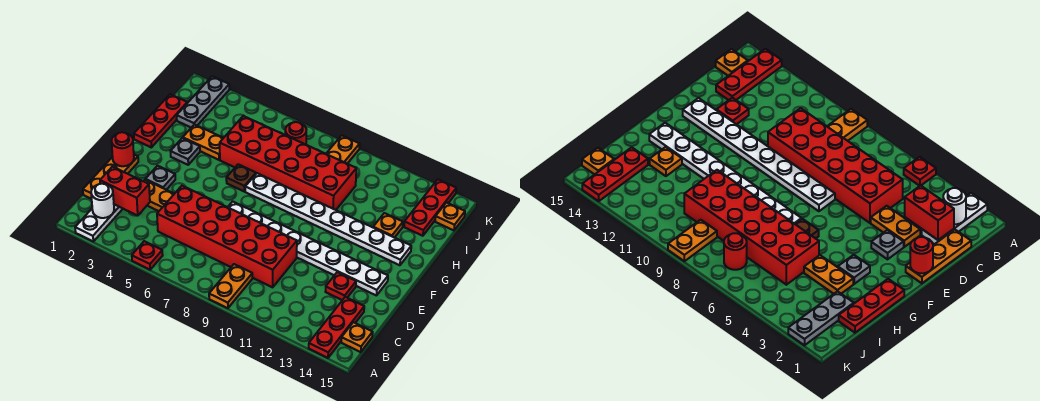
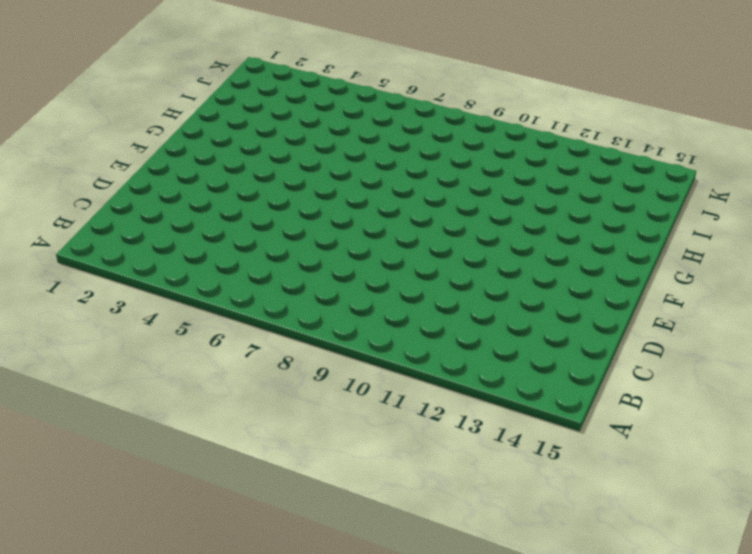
none -> white 1x3 plate [75,204,123,241]
none -> red 1x1 plate [132,241,163,270]
none -> orange 1x2 plate [209,264,252,308]

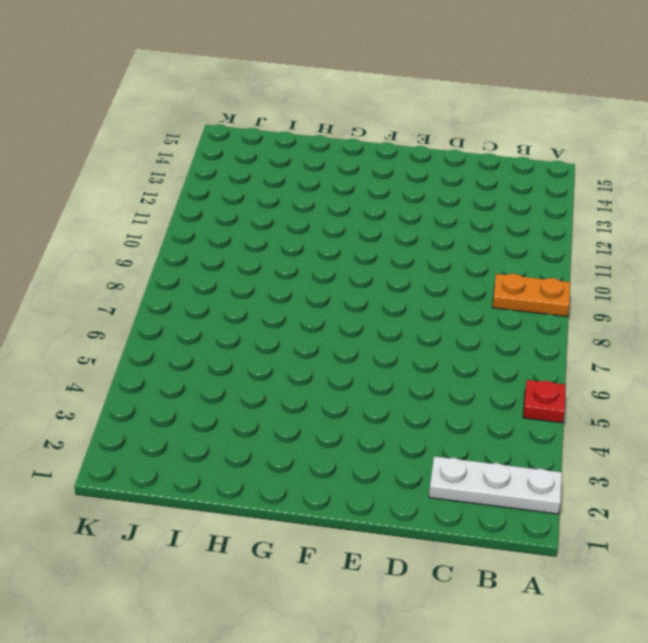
none -> red 1x3 plate [309,297,364,358]
none -> orange 1x1 plate [341,322,373,352]
none -> orange 1x3 plate [83,155,138,199]

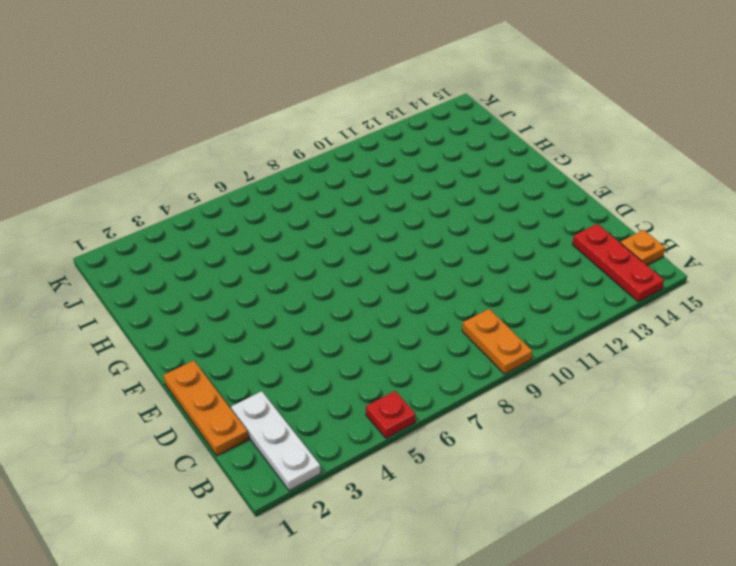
none -> red 2x6 brick [157,186,297,287]
none -> orange 1x2 plate [144,180,174,211]
none -> red 1x1 plate [326,272,356,300]

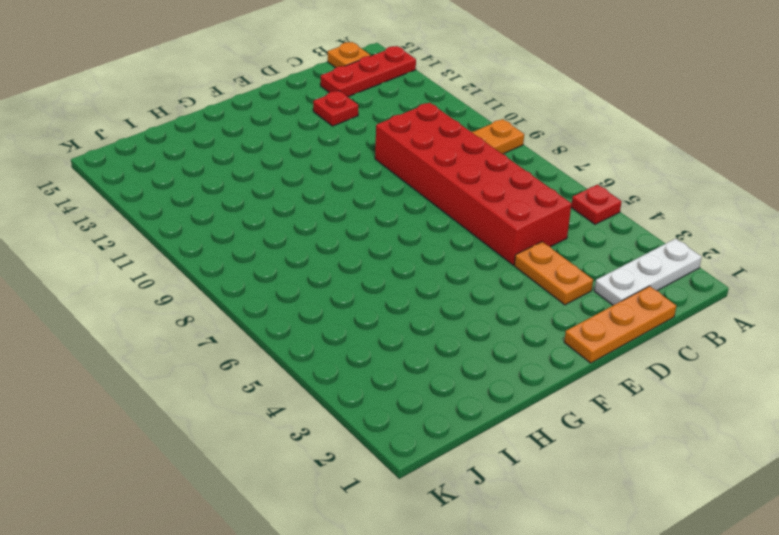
none -> grey 1x1 plate [146,166,175,190]
none -> white 1x8 plate [228,201,388,296]
none -> red 1x3 plate [134,94,187,147]

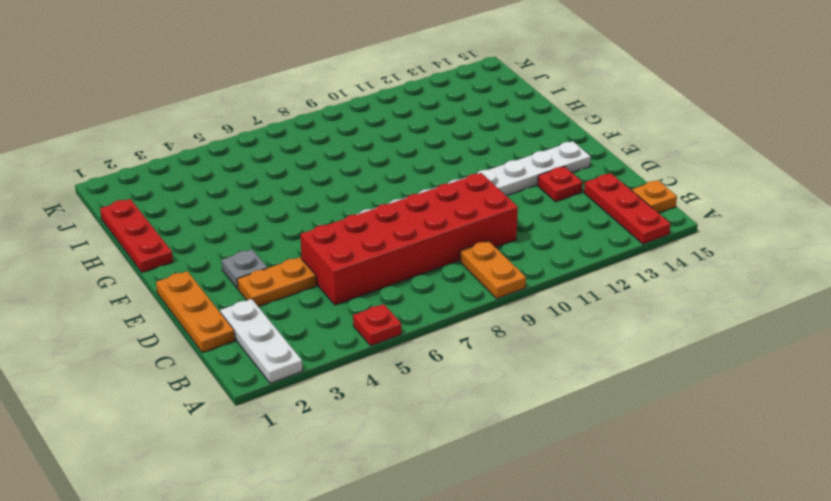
none -> grey 1x1 plate [170,138,200,165]
none -> brown 1x1 plate [226,164,256,191]
none -> white 1x8 plate [245,173,411,265]

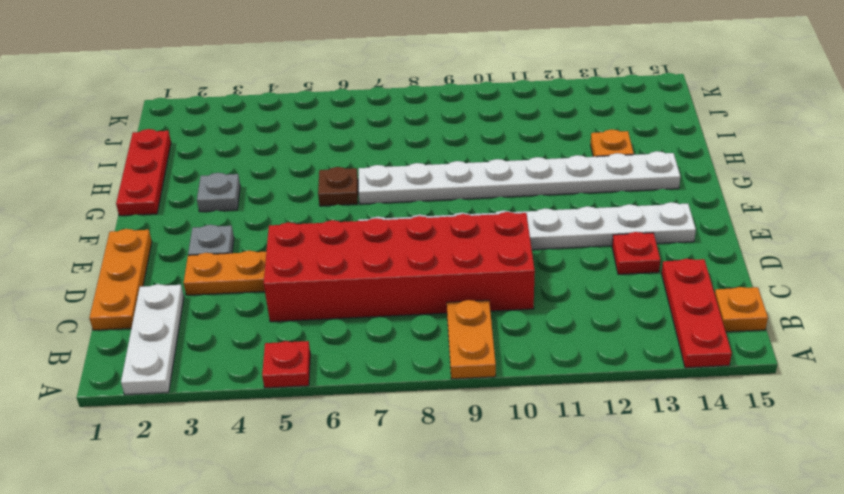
none -> orange 1x2 plate [183,125,223,160]
none -> red 2x6 brick [220,116,356,210]
none -> grey 1x3 plate [177,76,229,128]

